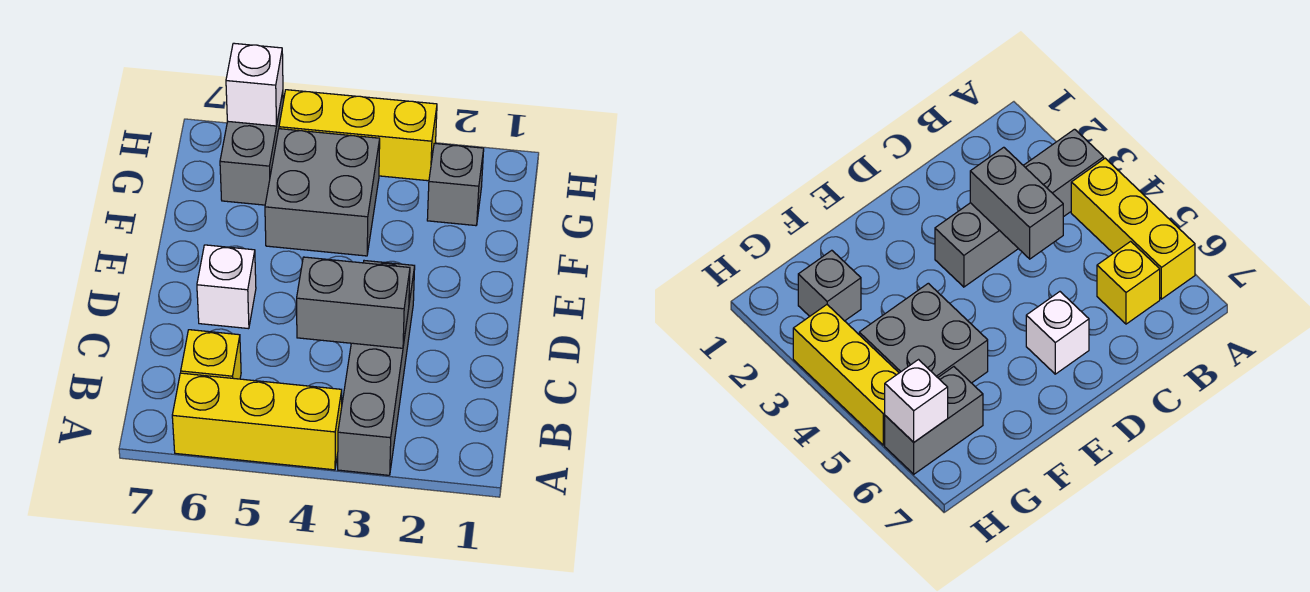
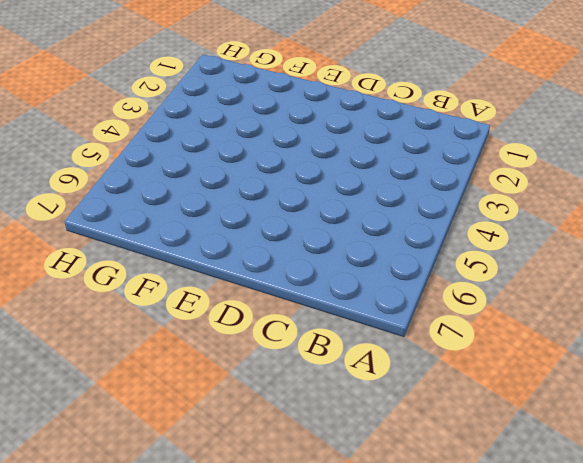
none -> grey 1x4 brick [338,261,415,475]
none -> yellow 1x3 brick [172,373,342,470]

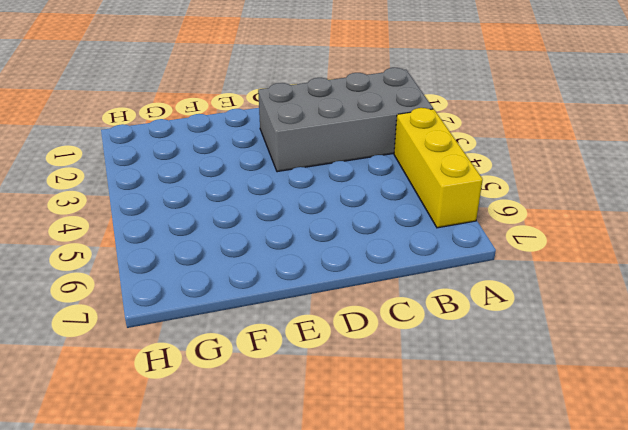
grey 2x4 brick [258,68,433,172] -> grey 1x4 brick [338,261,415,475]
none -> yellow 1x1 brick [181,330,241,379]
none -> white 1x1 brick [197,245,256,329]

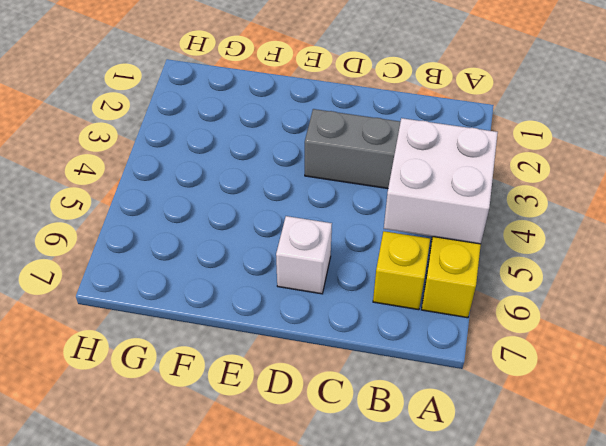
white 2x2 brick [384,118,498,244] -> none
none -> grey 2x2 brick [265,129,380,256]
none -> grey 1x1 brick [427,143,484,226]

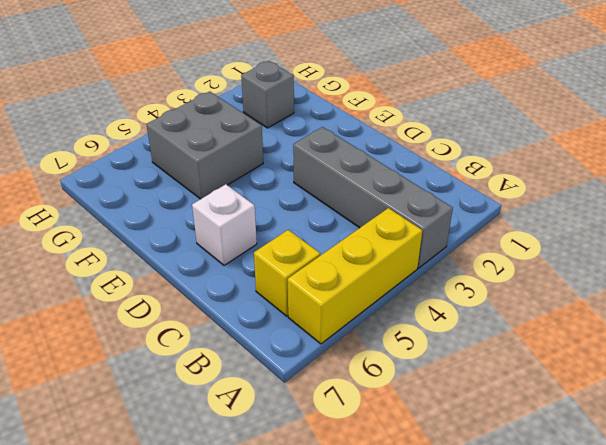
none -> grey 1x2 brick [220,92,283,205]
none -> yellow 1x3 brick [279,90,437,181]

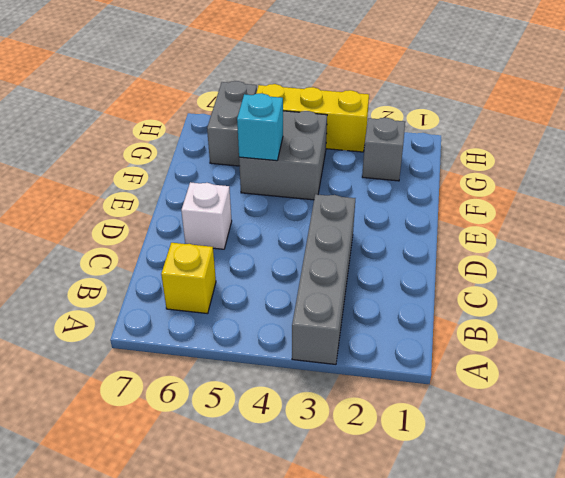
cyan 1x1 brick [237,93,283,161] -> none
none -> yellow 1x3 brick [172,373,342,470]
none -> grey 1x2 brick [297,257,410,348]

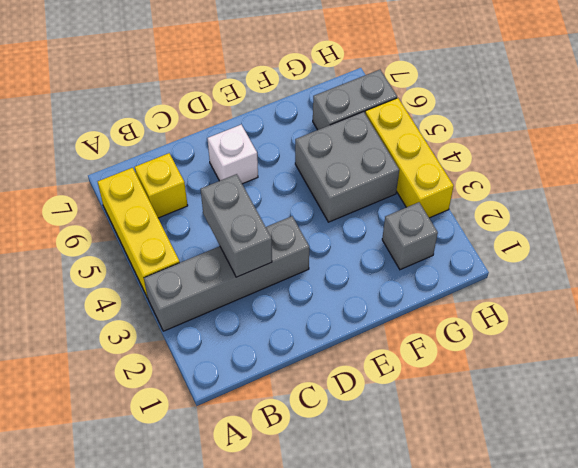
none -> white 1x1 brick [226,43,283,126]

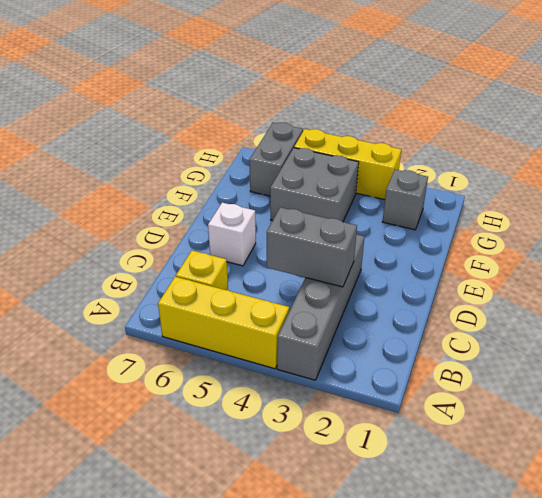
none -> white 1x1 brick [226,43,283,126]

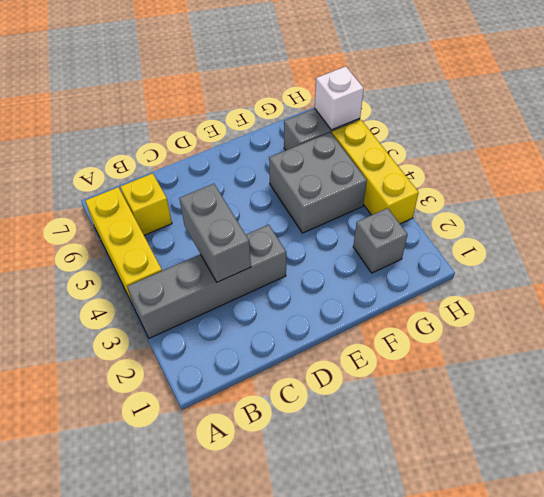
none -> white 1x1 brick [197,245,256,329]

